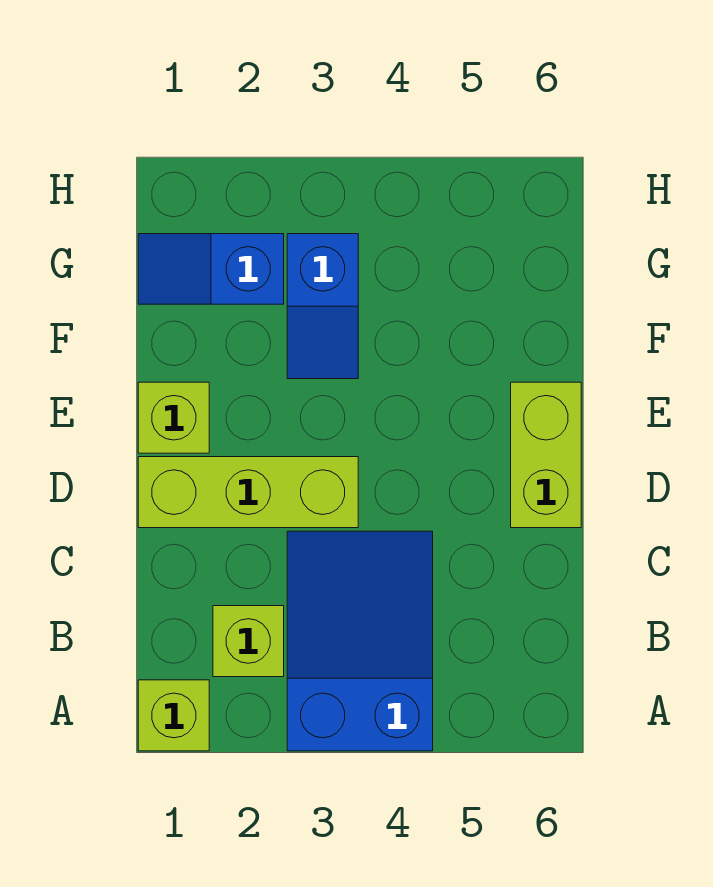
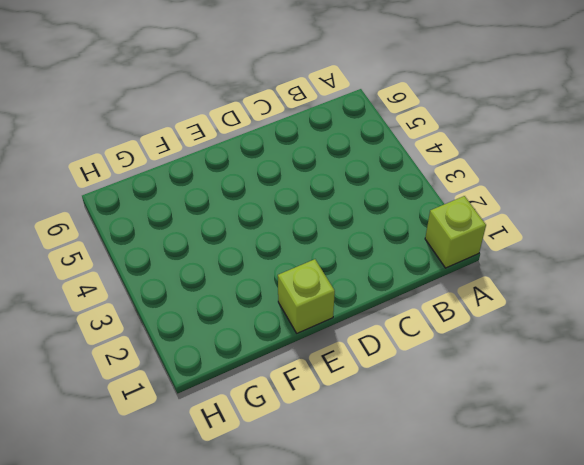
none -> blue 2x3 slope [287,531,433,751]
none -> lime 1x1 brick [213,606,284,677]

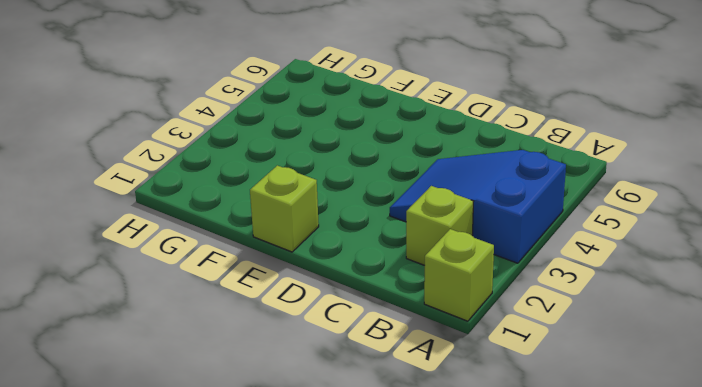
none -> lime 1x3 brick [138,457,358,528]
none -> lime 1x2 brick [511,382,581,528]

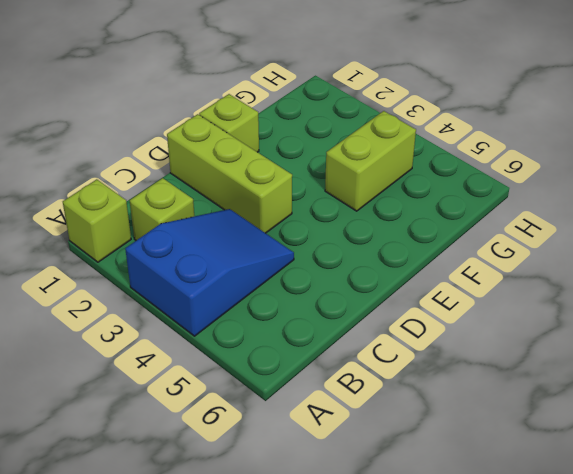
lime 1x2 brick [325,111,416,211] -> lime 1x2 brick moved to [511,382,581,528]
none -> blue 1x2 slope [287,234,358,379]
none -> blue 1x2 slope [138,234,284,304]

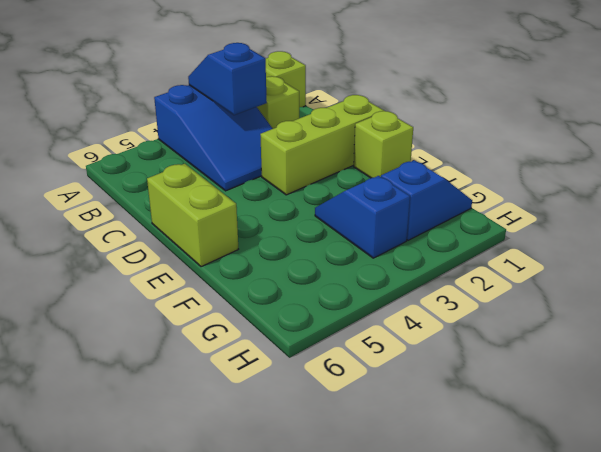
blue 1x2 slope [188,43,267,115] -> none

